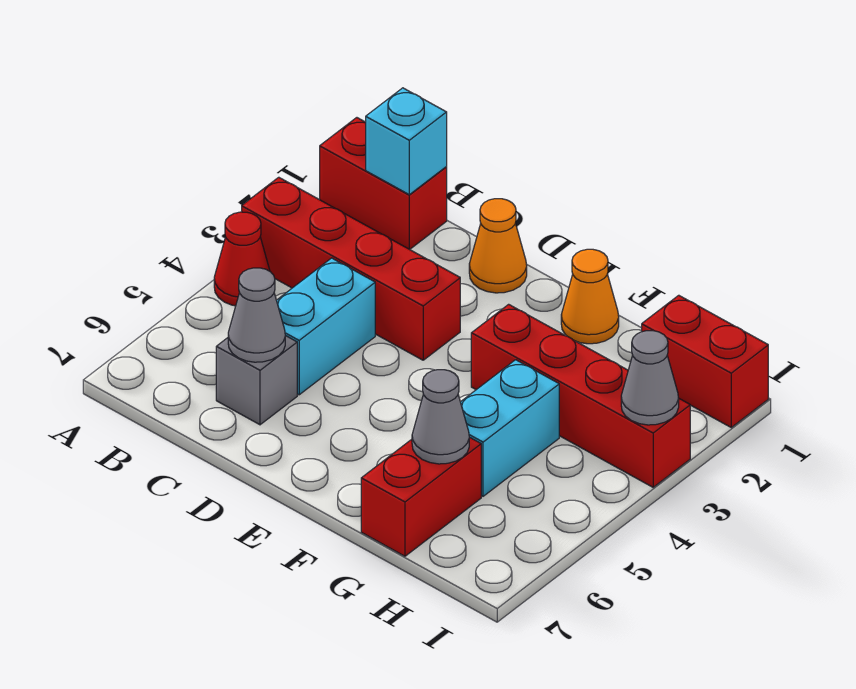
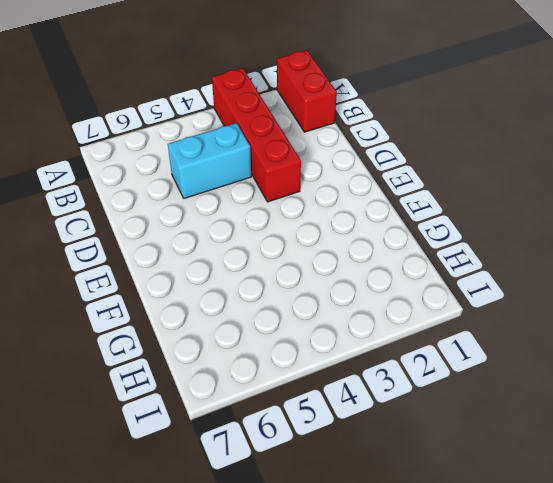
none -> red 1x1 cone [214,212,270,306]
none -> grey 1x1 brick [216,336,297,425]
none -> orange 1x1 cone [469,199,527,293]

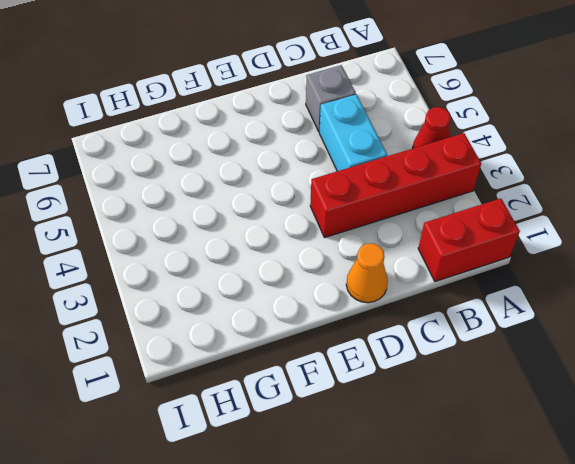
none -> orange 1x1 cone [561,249,619,344]
none -> red 1x4 brick [471,304,690,487]
none -> cyan 1x2 brick [461,360,559,496]

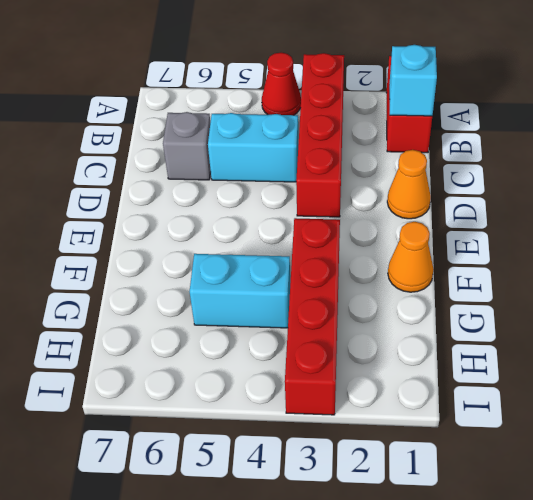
none -> red 1x2 brick [361,437,481,556]
none -> red 1x2 brick [642,295,768,427]
none -> grey 1x1 cone [228,268,285,362]

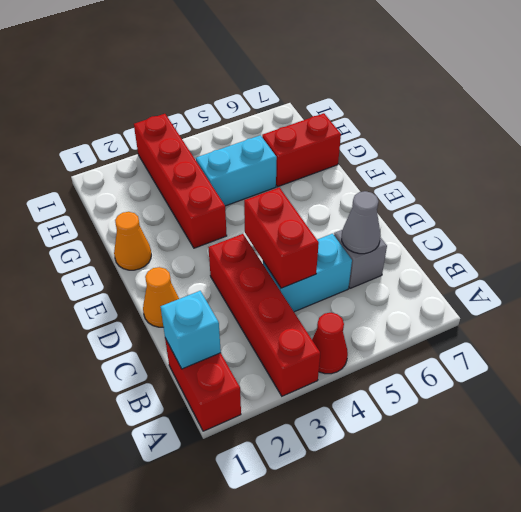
red 1x2 brick [244,187,319,288] -> red 1x2 brick moved to [642,295,768,427]
none -> grey 1x1 cone [412,370,469,464]
none -> grey 1x1 cone [621,331,679,425]

